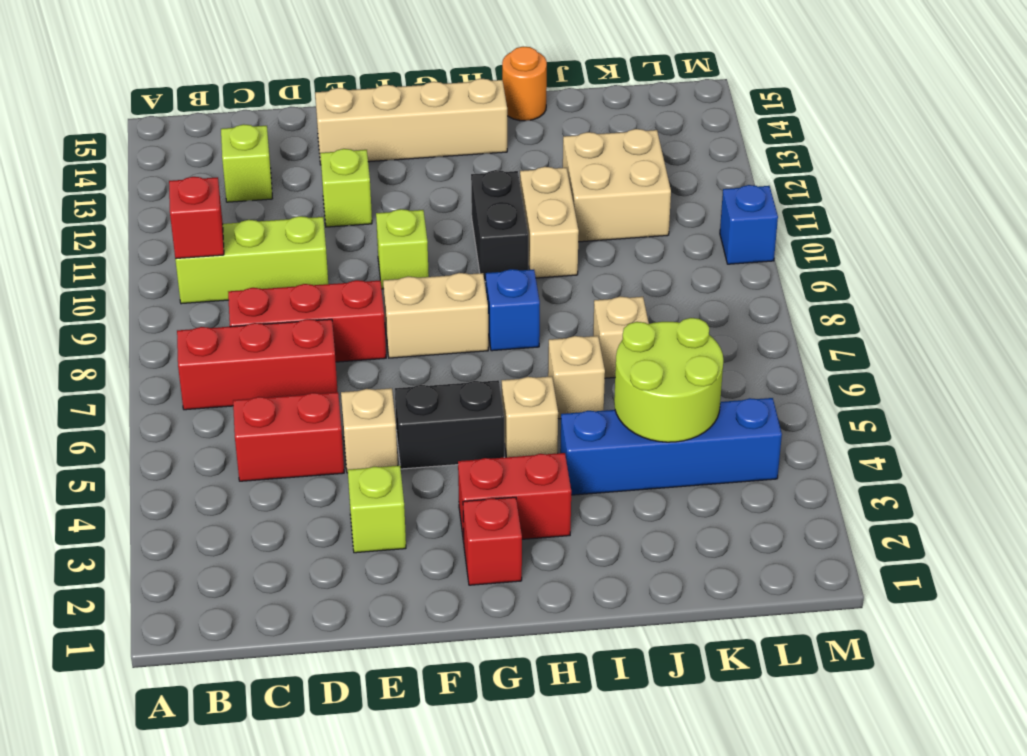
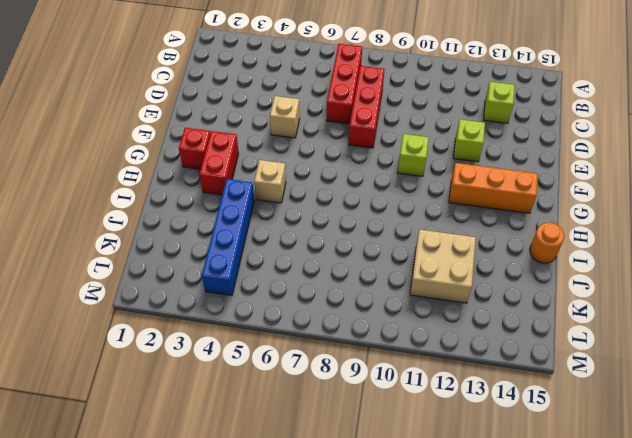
orange 1x3 brick [449,163,538,213] -> tan 1x4 brick [315,79,507,165]
none -> lime 1x3 brick [175,216,328,304]
none -> red 1x2 brick [233,392,344,481]
none -> lime 1x1 brick [348,466,406,553]

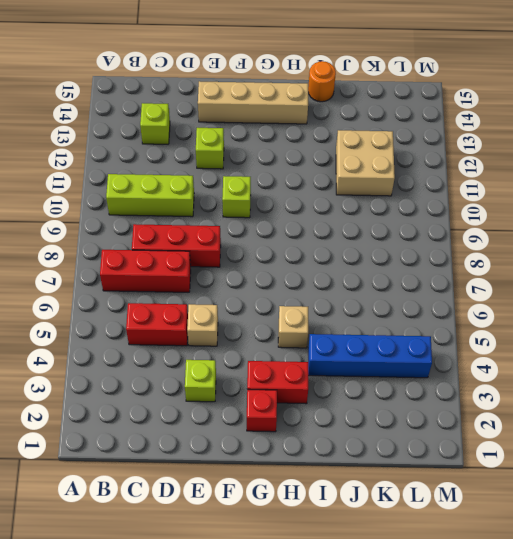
none -> black 1x2 brick [395,380,504,469]
none -> tan 1x2 brick [383,273,488,358]
none -> blue 1x1 brick [486,269,540,351]

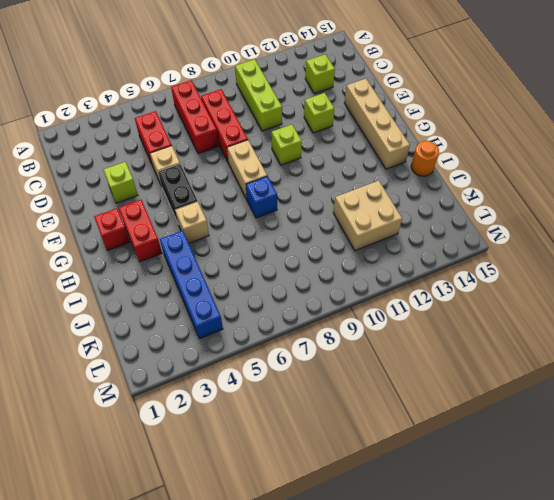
none -> black 1x2 brick [471,170,528,282]
none -> tan 1x1 brick [548,336,605,419]
none -> tan 1x2 brick [520,167,579,278]

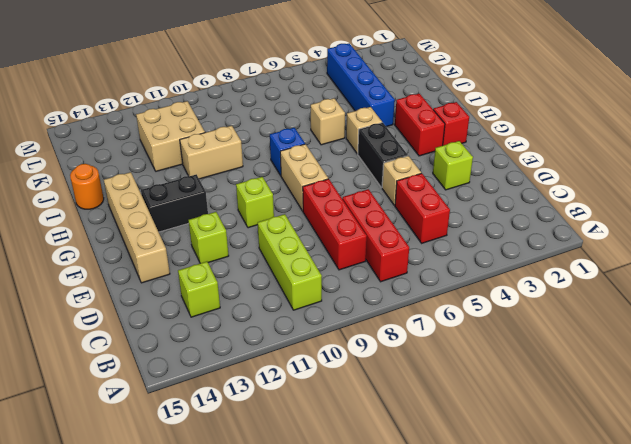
black 1x2 brick [141,174,208,232] -> black 1x2 brick moved to [471,170,528,282]
none -> tan 1x1 brick [593,296,649,378]
none -> blue 1x1 brick [720,185,778,264]
none -> red 1x1 brick [169,177,224,259]

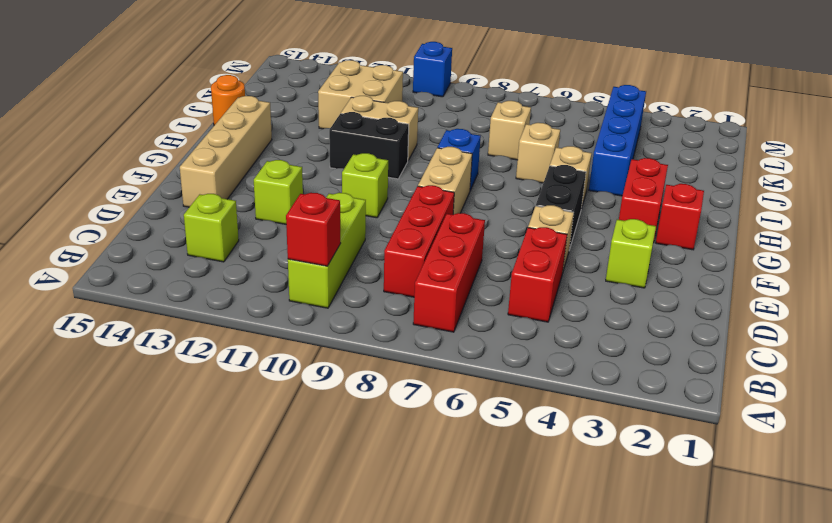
none -> lime 2x2 round brick [614,318,723,442]

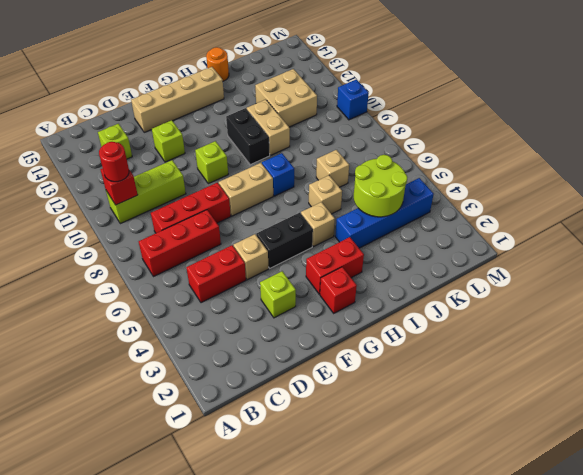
red 1x1 round brick [99,142,129,182] -> none

